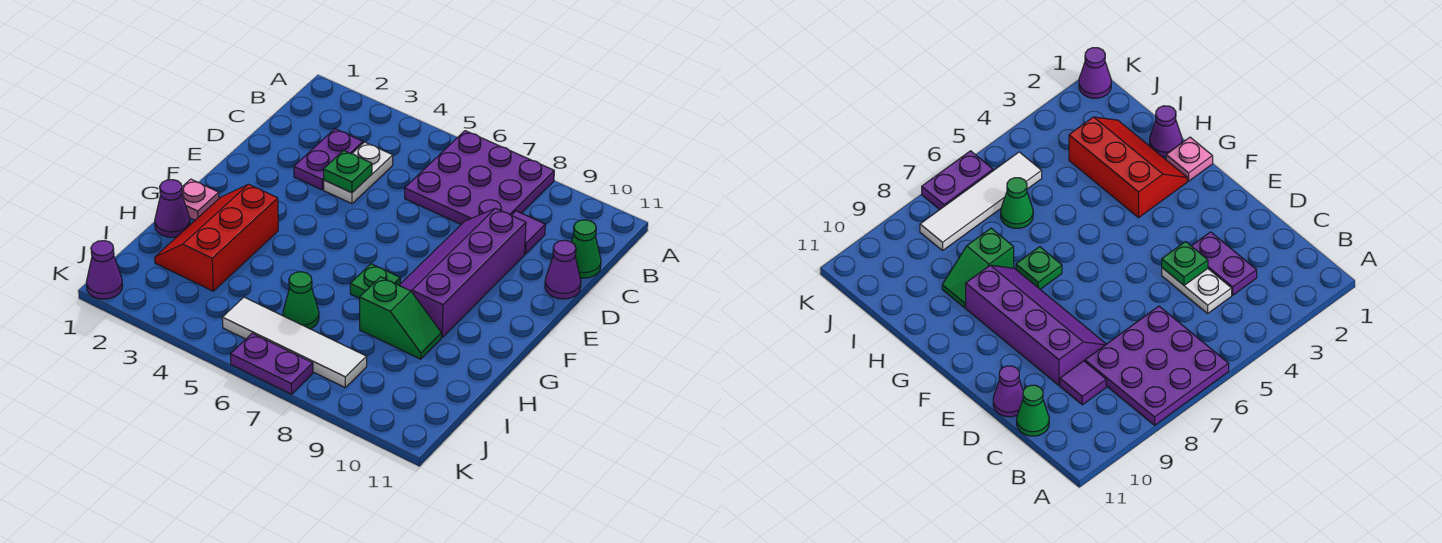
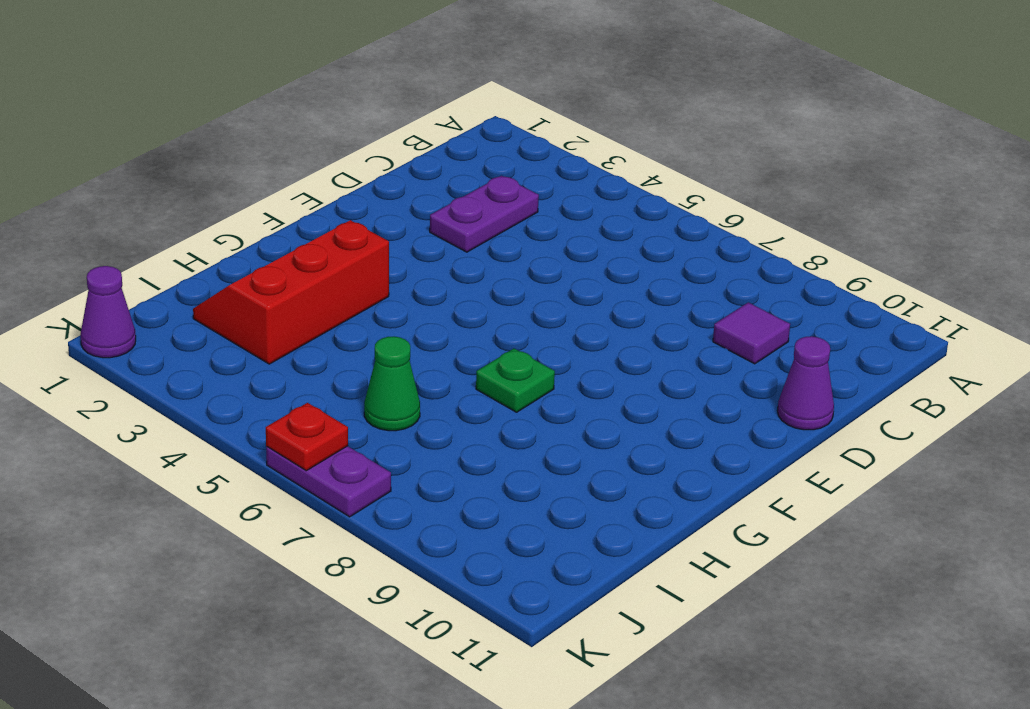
red 1x1 plate [266,403,348,471] -> none
none -> purple 3x3 plate [405,131,554,224]
none -> white 1x2 plate [324,142,393,204]
none -> green 1x1 cone [571,220,601,278]

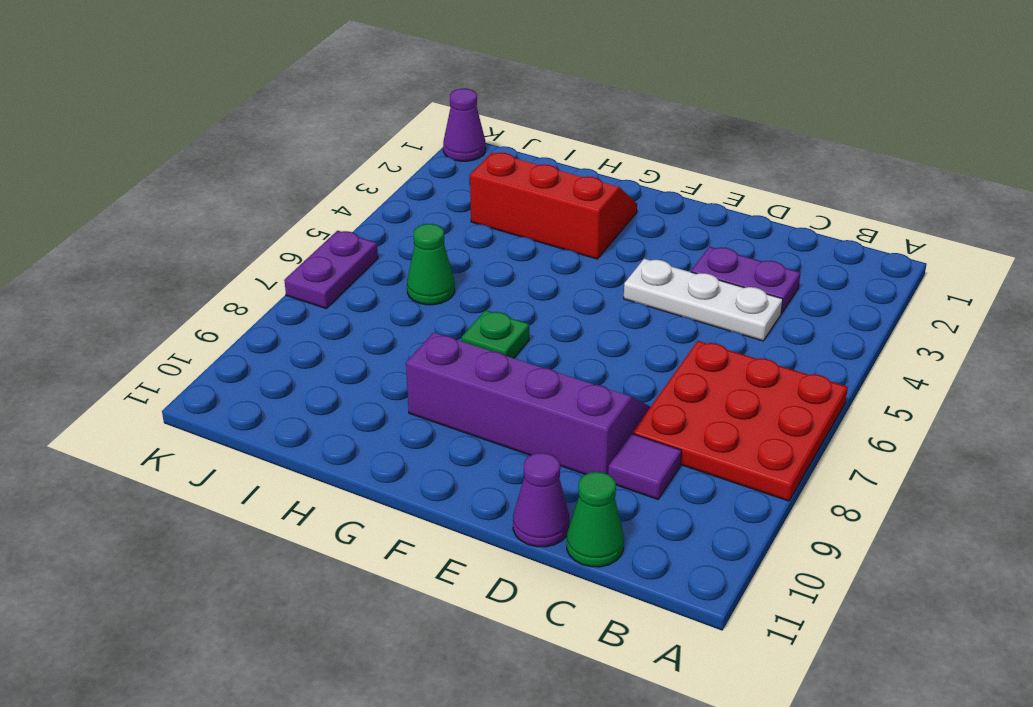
red 3x3 plate [633,341,848,501] -> purple 3x3 plate [405,131,554,224]
white 1x3 plate [624,259,783,341] -> white 1x2 plate [324,142,393,204]
none -> pink 1x1 plate [182,179,219,220]
none -> purple 1x1 cone [155,180,190,237]
none -> green 1x2 slope [360,277,441,359]

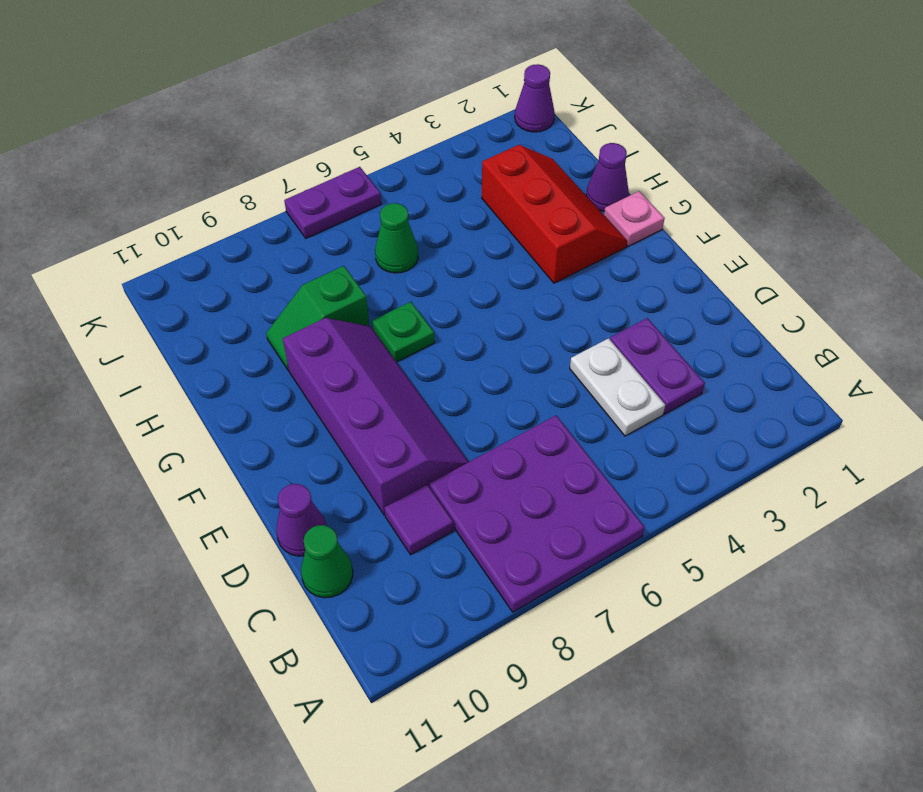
none -> white 1x4 tile [222,297,367,387]
none -> green 1x1 plate [323,150,372,193]

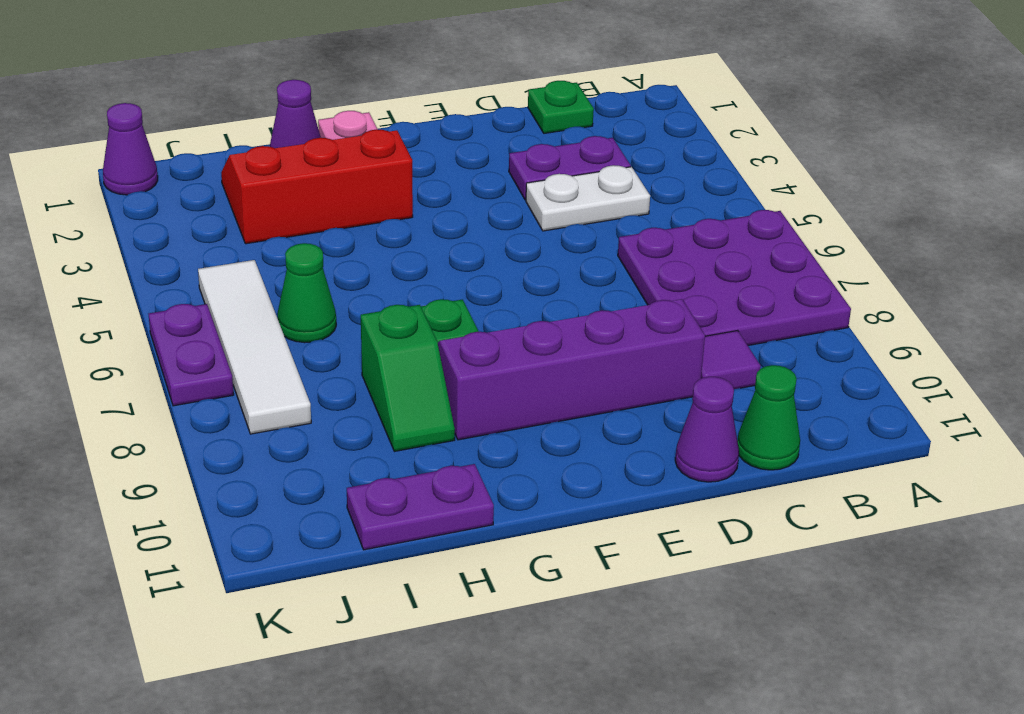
green 1x1 plate [528,81,594,133] -> green 1x1 plate moved to [323,150,372,193]
purple 1x2 plate [347,464,494,550] -> none

